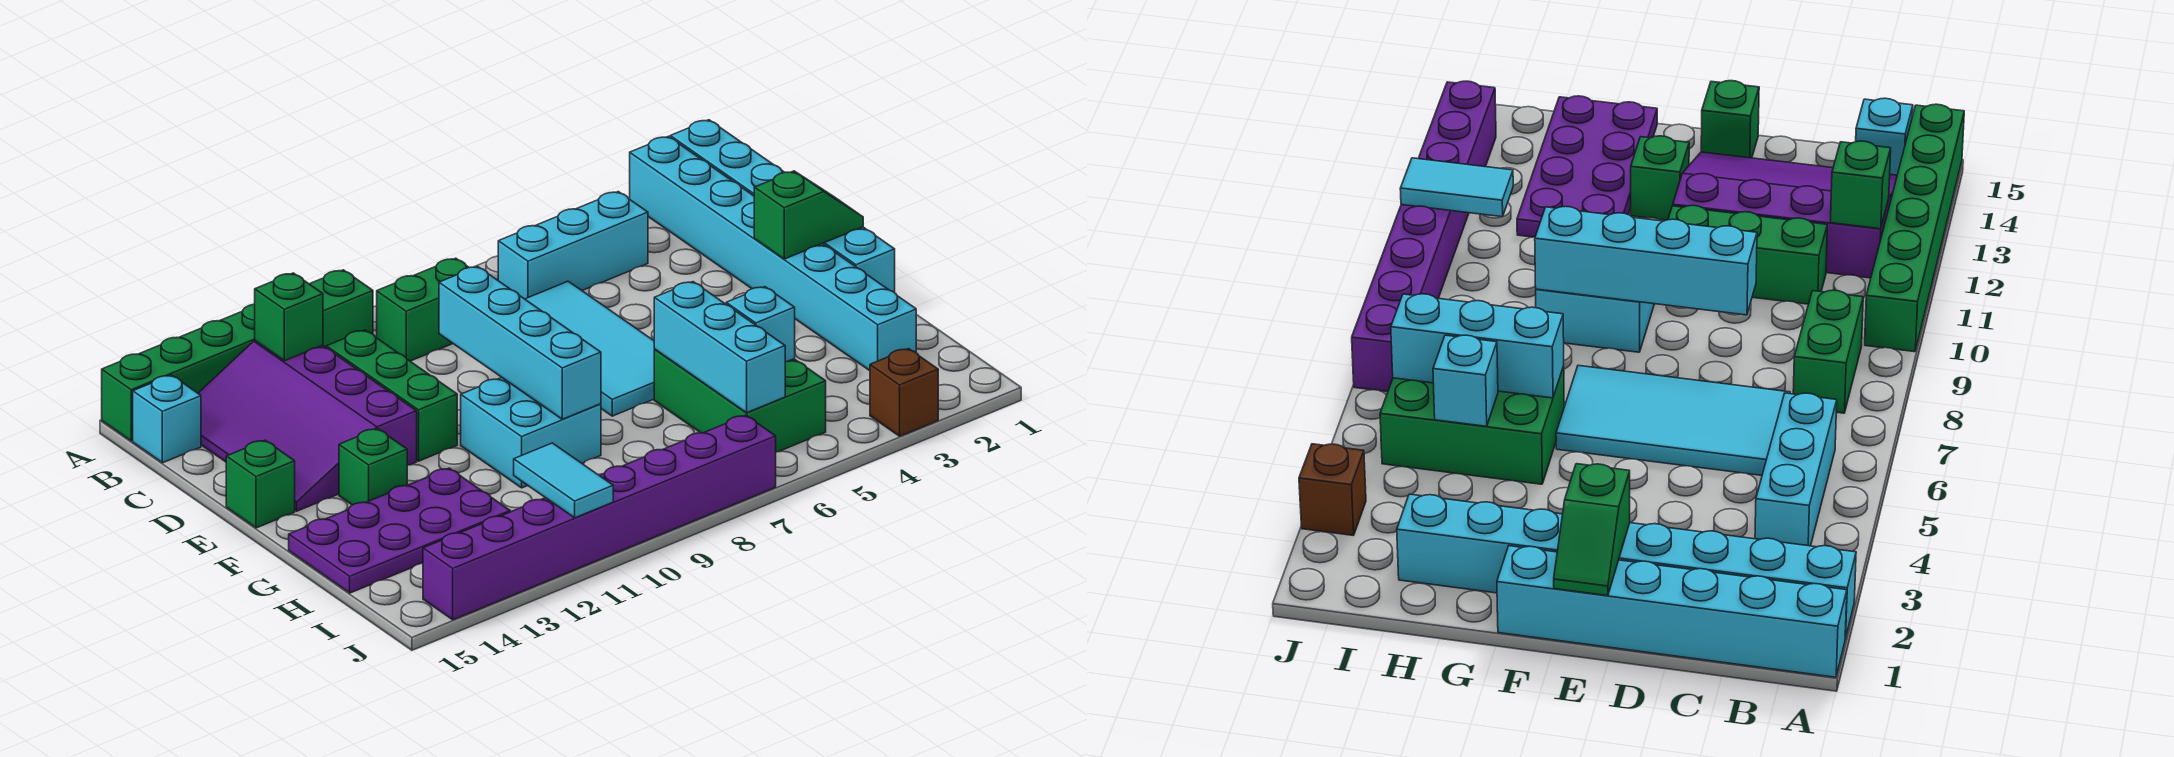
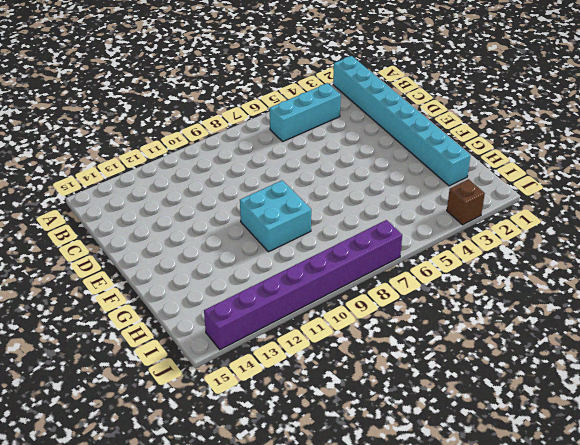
none -> cyan 1x6 brick [670,120,895,293]
none -> green 1x6 brick [102,270,373,441]
none -> green 1x2 brick [377,258,469,361]

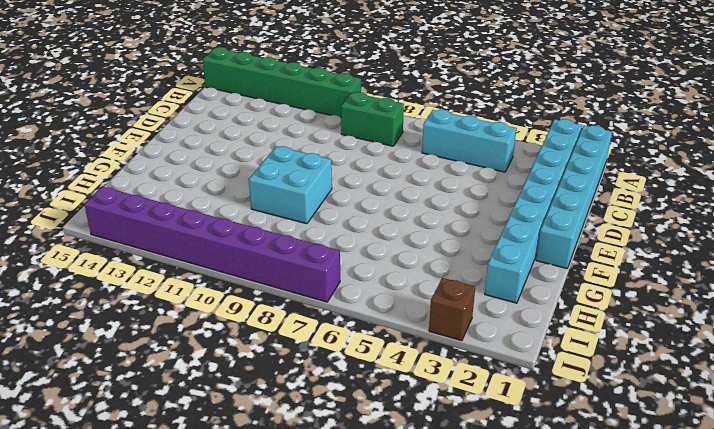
none -> purple 3x4 slope [198,341,417,511]
none -> cyan 1x1 brick [133,375,201,463]
none -> cyan 2x4 tile [525,281,655,416]

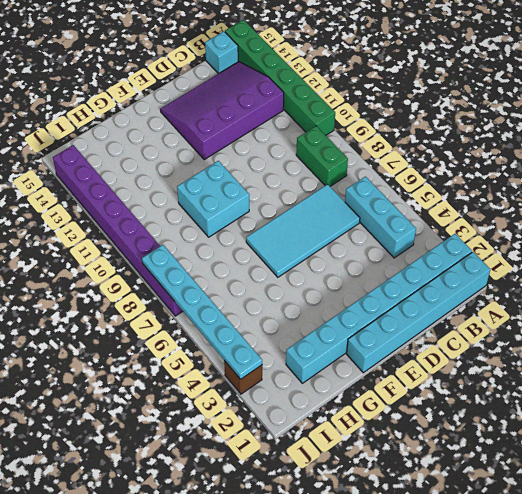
cyan 1x6 plate [142,245,262,379] -> none
none -> green 1x3 brick [326,330,457,461]
none -> green 1x1 brick [226,440,295,528]
none -> green 1x1 brick [339,429,407,505]

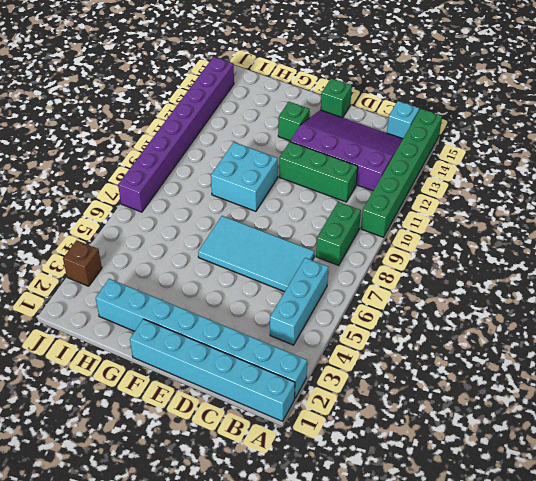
none -> green 2x3 brick [654,350,826,452]
none -> purple 2x4 plate [289,468,510,593]
none -> green 1x1 brick [255,273,323,361]

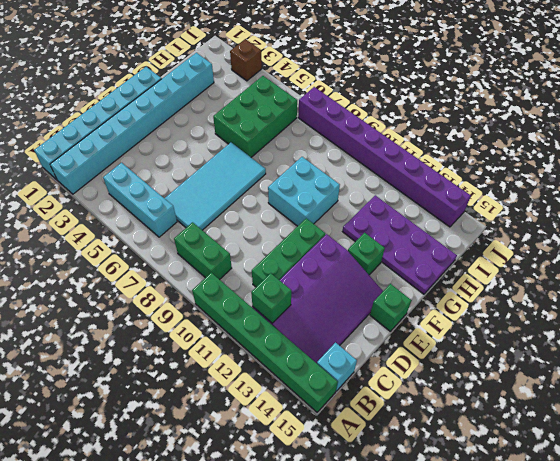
none -> cyan 1x4 brick [439,267,601,419]
none -> green 1x2 slope [754,171,863,259]
none -> cyan 1x3 brick [654,282,785,413]

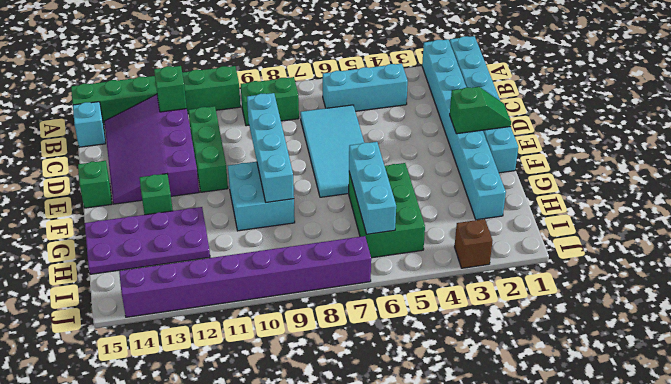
none -> cyan 1x1 brick [726,287,795,362]
none -> cyan 1x2 tile [514,443,613,518]

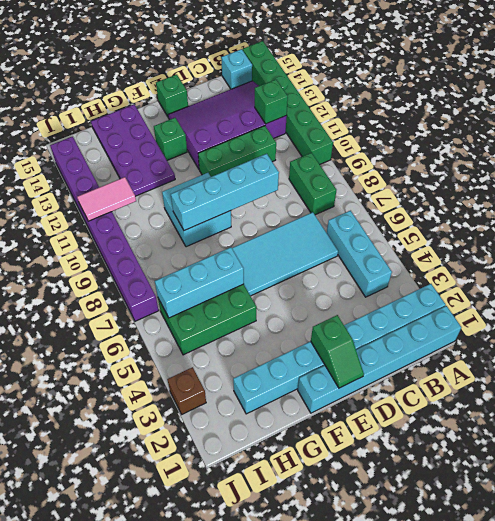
pink 1x2 tile [77,177,136,221] -> cyan 1x2 tile [514,443,613,518]
none -> cyan 1x1 brick [726,287,795,362]

